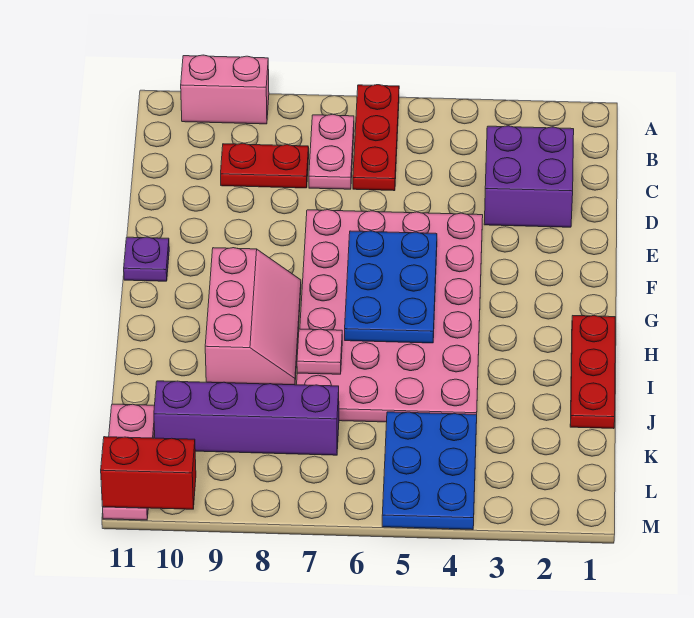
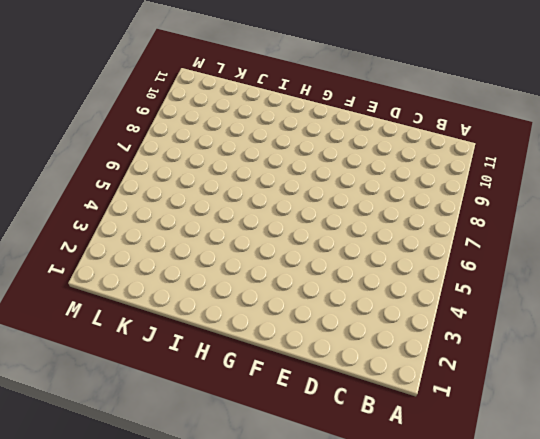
none -> red 1x3 plate [353,85,399,191]
none -> pink 1x2 brick [181,55,269,124]
none -> pink 1x2 plate [309,114,354,189]

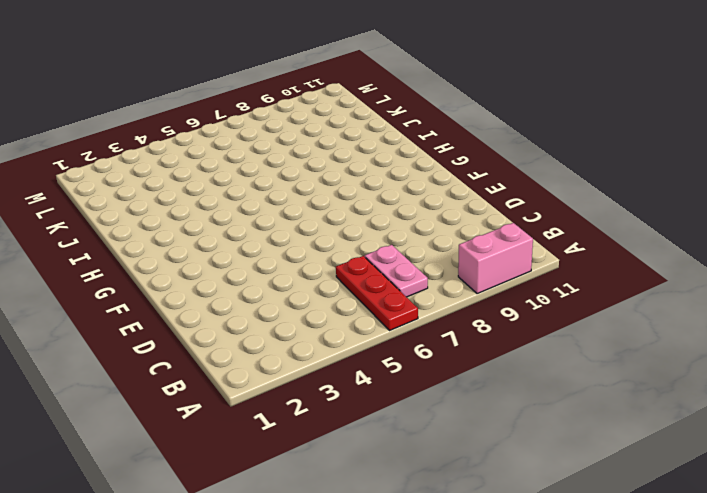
none -> purple 2x2 brick [484,126,574,227]
none -> red 1x2 plate [221,143,309,188]
none -> pink 4x6 plate [297,210,483,422]

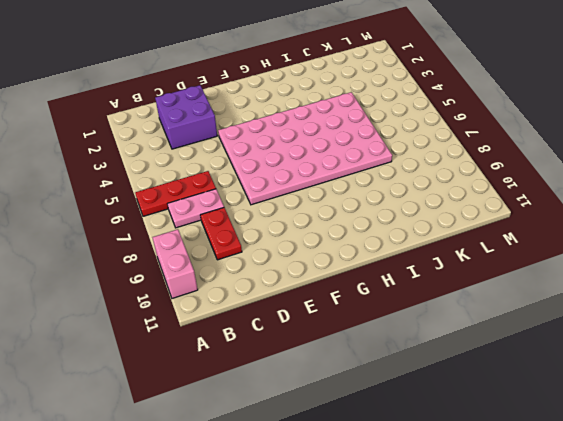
none -> purple 1x1 plate [124,237,169,281]
none -> pink 2x3 slope [205,248,301,385]
none -> red 1x3 plate [570,316,615,429]

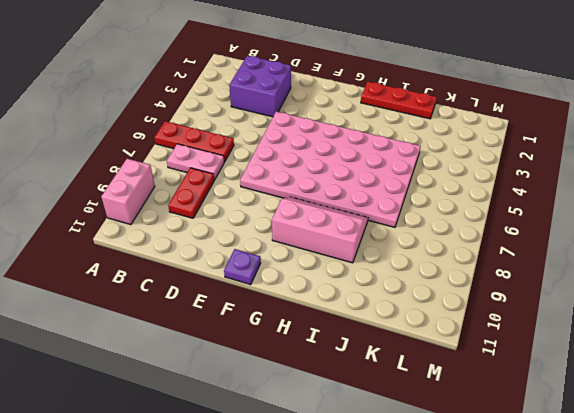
none -> blue 2x3 plate [382,412,477,530]
none -> purple 1x4 brick [154,381,339,455]
none -> pink 1x3 plate [103,404,155,520]

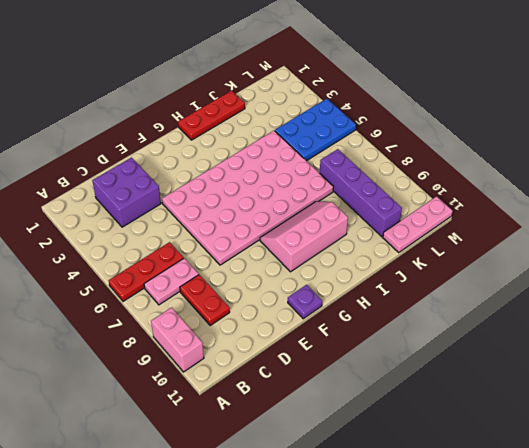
none -> blue 2x3 plate [345,231,437,343]
none -> pink 1x1 plate [297,329,342,374]
none -> red 1x2 brick [101,437,196,509]

